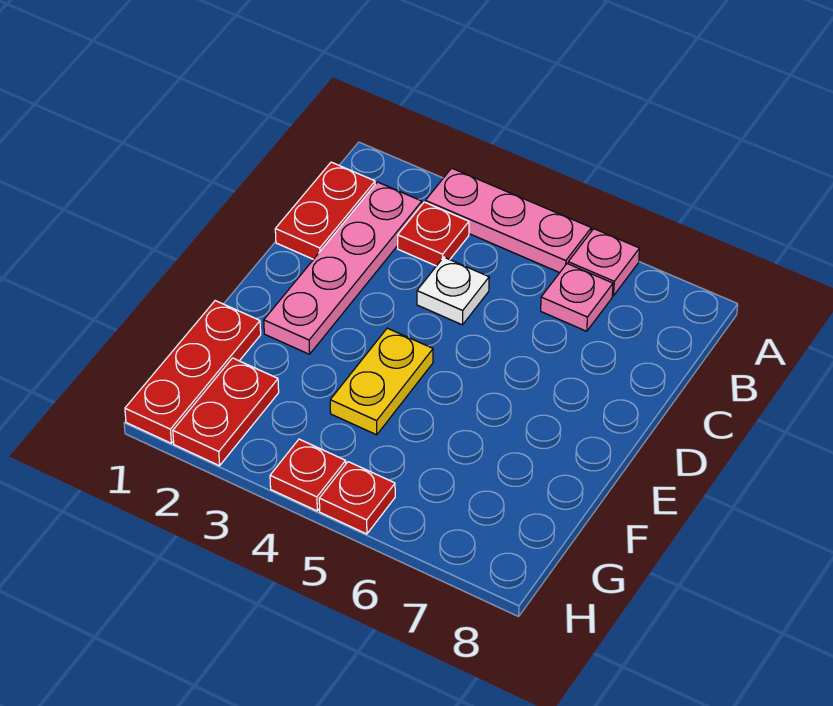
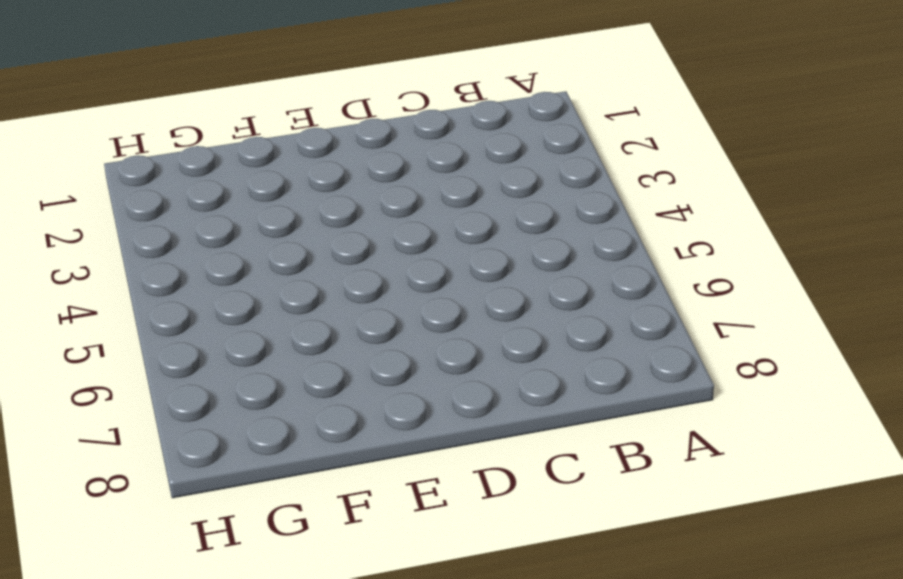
none -> pink 1x3 plate [425,168,591,273]
none -> pink 1x1 plate [568,229,640,296]
none -> red 1x2 plate [275,162,375,259]

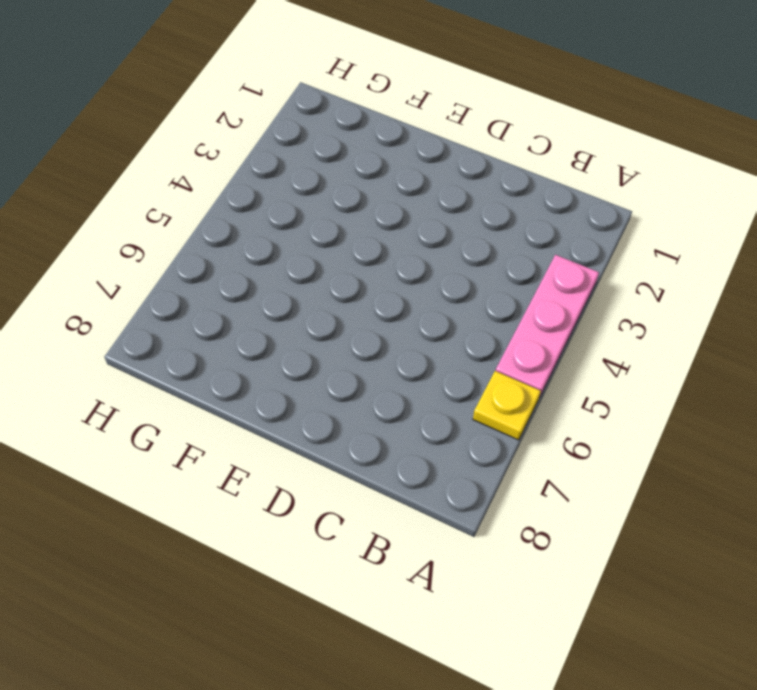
yellow 1x1 plate [473,371,541,440] -> pink 1x1 plate [568,229,640,296]
none -> red 1x2 plate [275,162,375,259]
none -> pink 1x4 plate [264,182,422,354]
none -> red 1x1 plate [398,202,469,266]

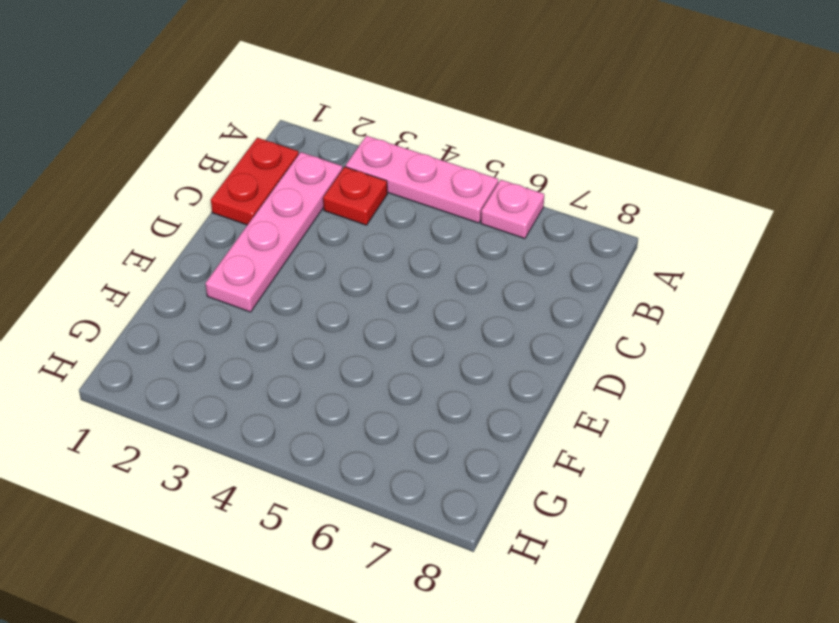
none -> pink 1x1 plate [541,264,613,331]
none -> white 1x1 plate [417,257,489,325]
none -> yellow 1x2 plate [330,328,433,435]

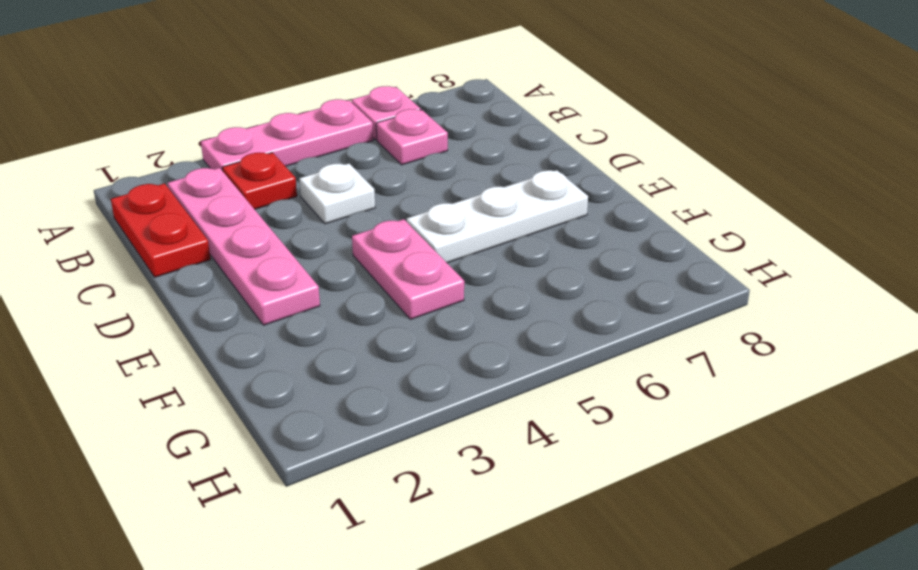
pink 1x2 plate [352,219,464,319] -> yellow 1x2 plate [330,328,433,435]
white 1x3 plate [407,170,588,263] -> none
none -> red 1x3 plate [125,301,261,443]
none -> red 1x2 plate [173,358,279,466]
none -> red 1x1 plate [270,439,346,511]

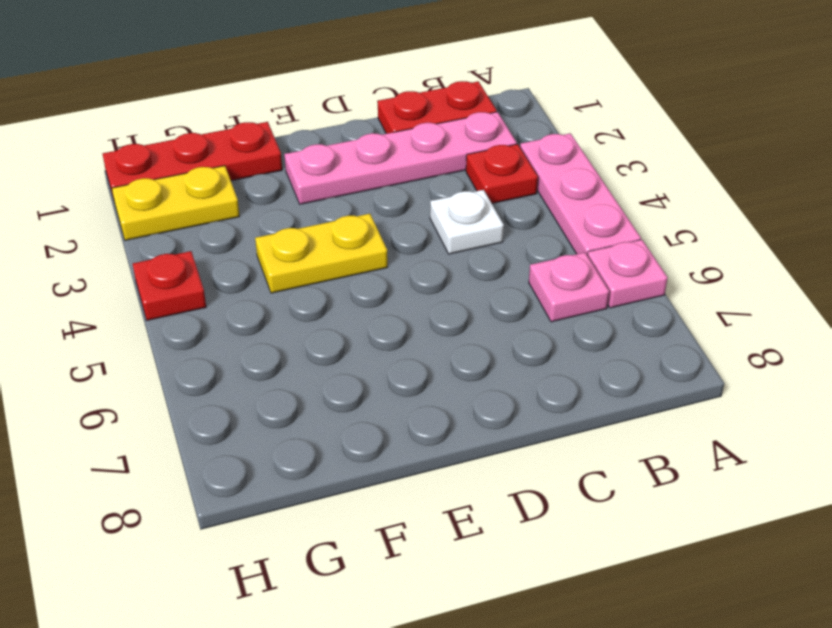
yellow 1x2 plate [112,166,240,240] -> red 1x2 plate [173,358,279,466]
none -> red 1x1 plate [319,462,395,534]

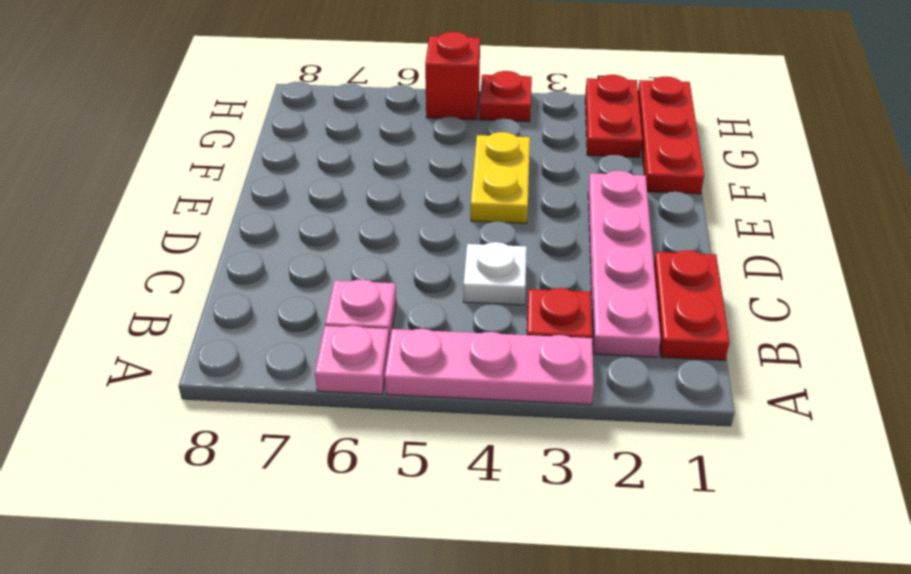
red 1x1 brick [425,32,480,120] -> red 1x1 plate [319,462,395,534]

